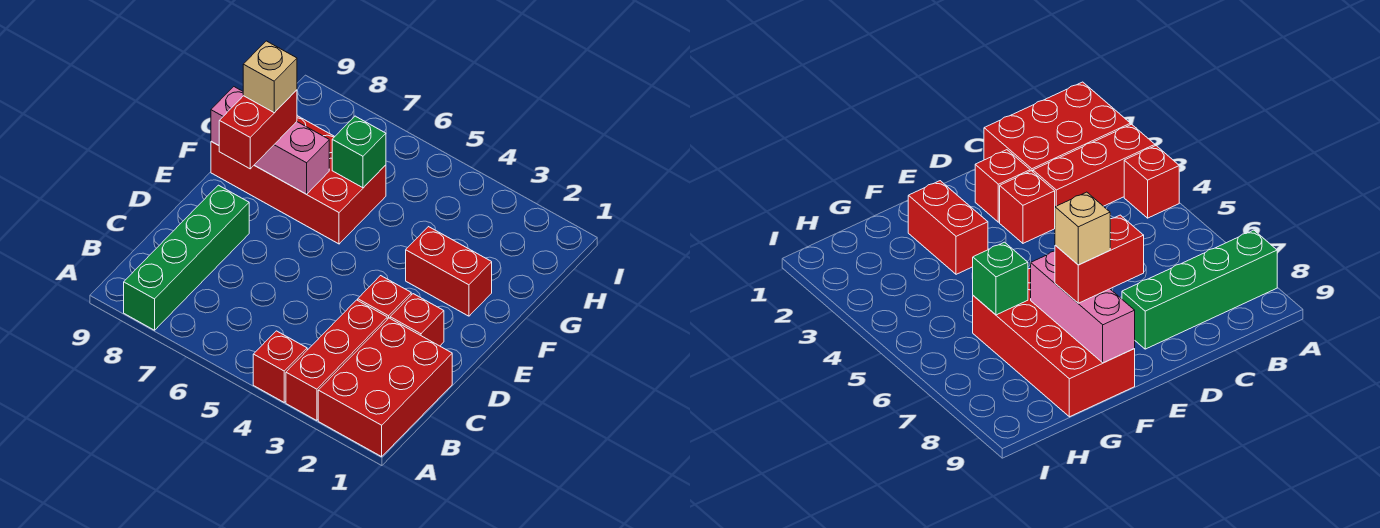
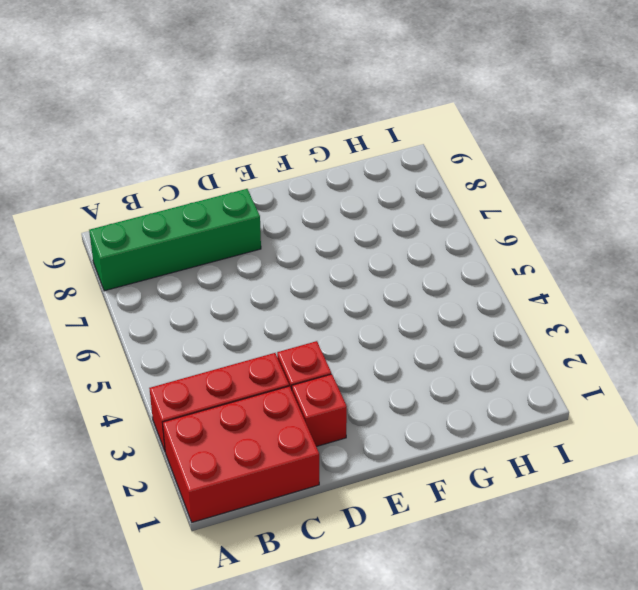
none -> red 1x1 brick [253,331,307,402]
none -> red 1x2 brick [406,227,492,316]
none -> red 2x4 brick [211,116,386,244]

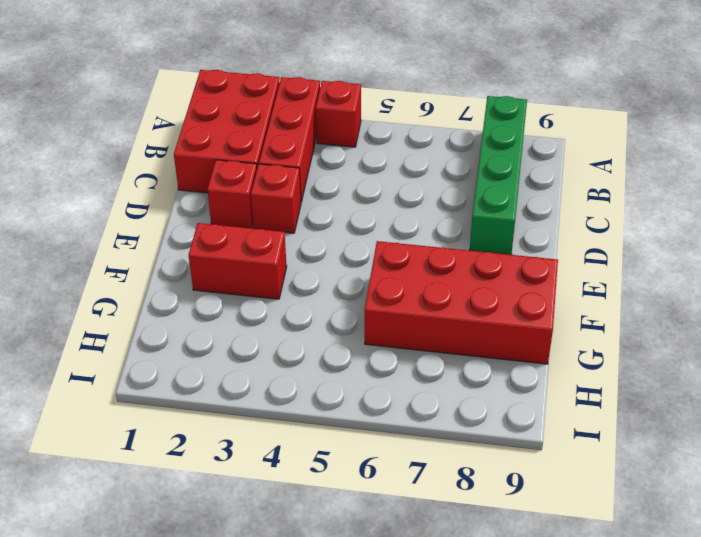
none -> pink 1x3 brick [211,87,329,194]
none -> green 1x1 brick [332,116,386,188]
none -> red 1x2 brick [219,90,297,169]

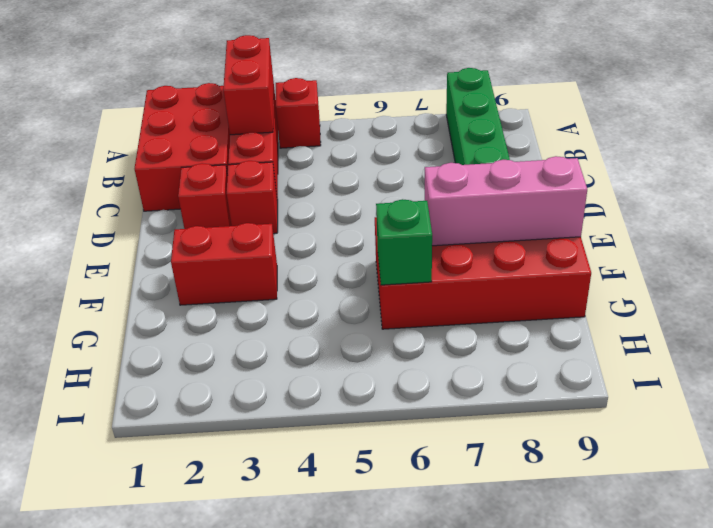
red 1x2 brick [223,35,274,135] -> red 1x2 brick moved to [219,90,297,169]
none -> tan 1x1 brick [243,41,297,113]

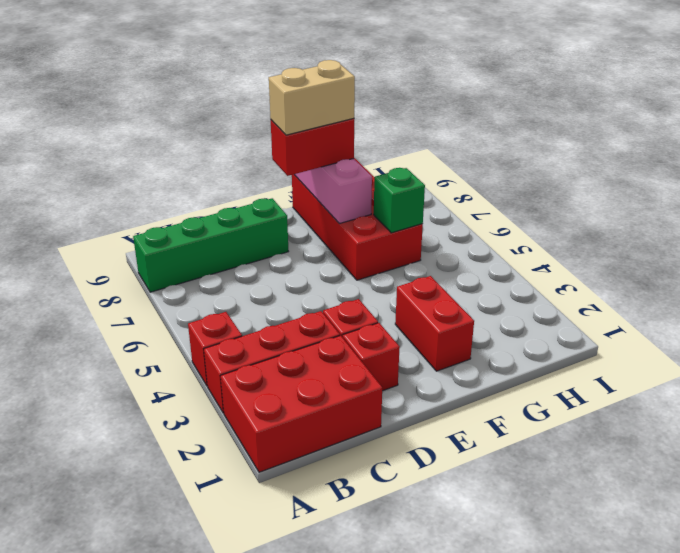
tan 1x2 brick [269,60,355,135] -> tan 1x1 brick [243,41,297,113]

